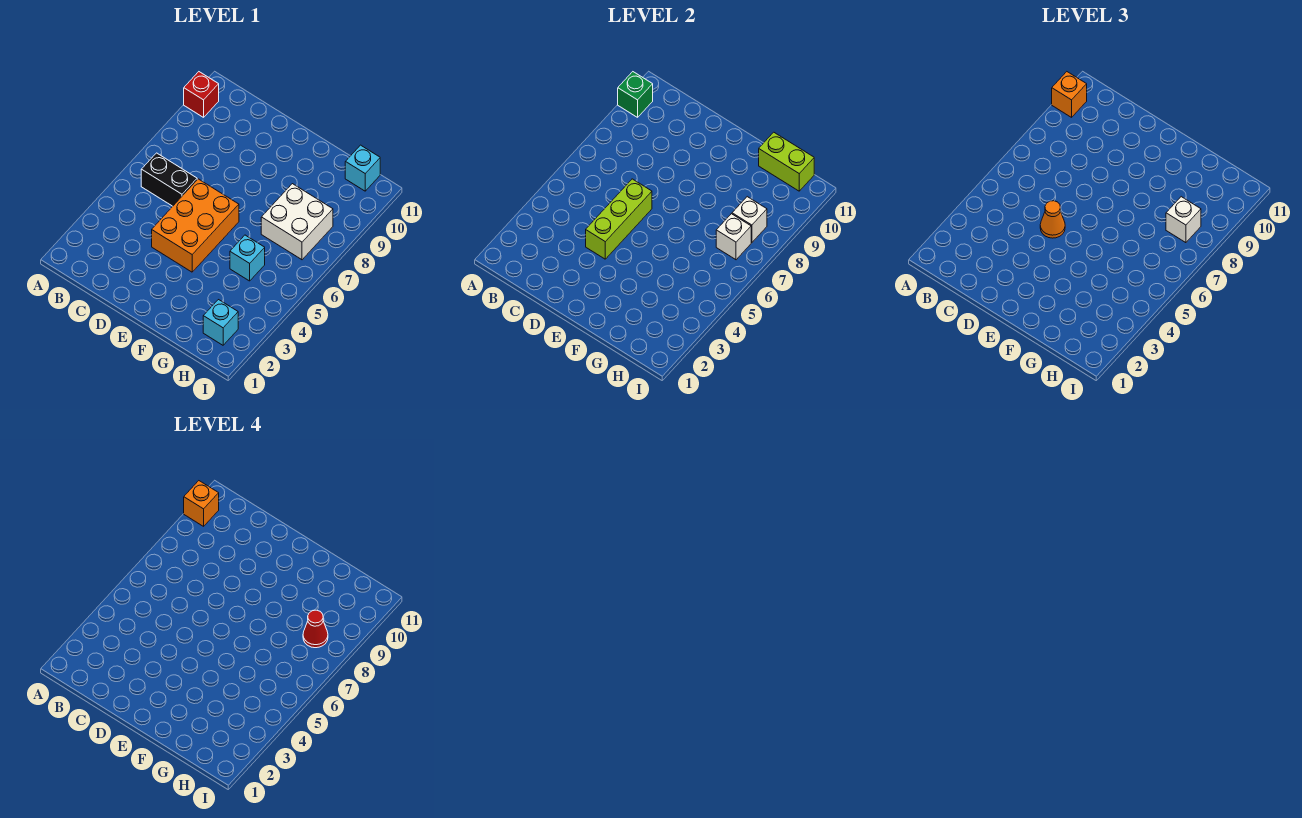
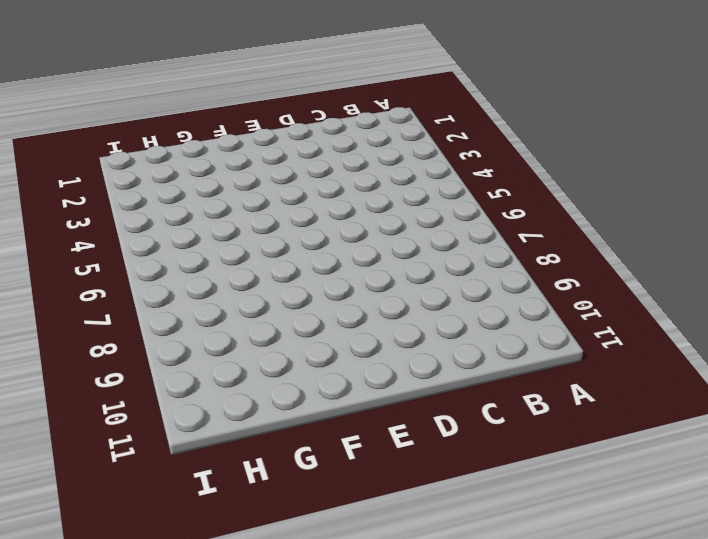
none -> red 1x1 brick [184,72,219,117]
none -> black 1x2 brick [141,153,197,206]
none -> orange 2x3 brick [152,179,239,272]

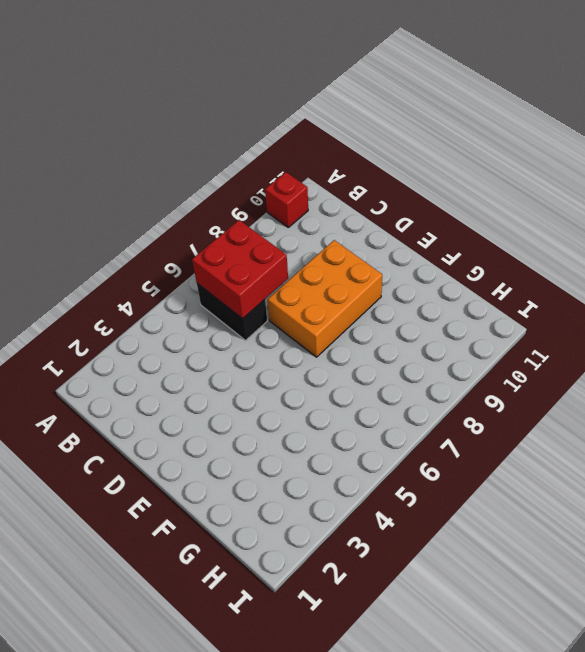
red 2x2 brick [192,220,288,319] -> none
orange 2x3 brick [267,240,382,357] -> orange 2x3 brick moved to [152,179,239,272]
none -> cyan 1x1 brick [230,235,265,281]
none -> white 2x2 brick [261,184,333,260]
none -> cyan 1x1 brick [203,300,238,345]

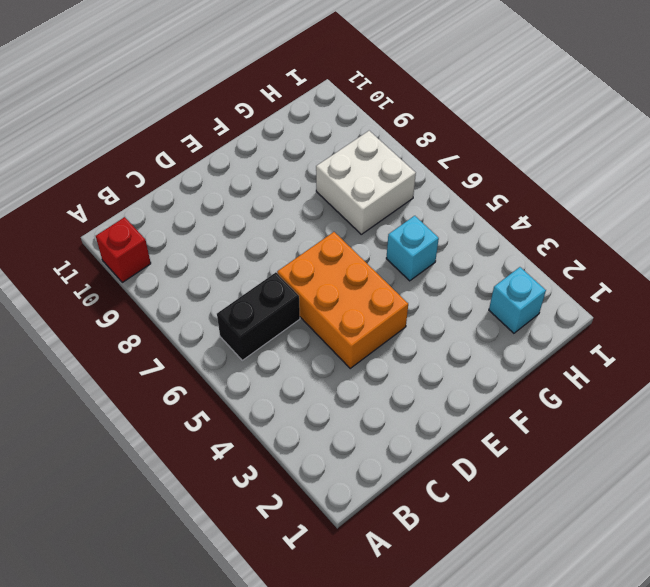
none -> cyan 1x1 brick [345,145,380,191]
none -> green 1x1 brick [618,72,653,117]
none -> lime 1x3 brick [586,179,652,259]

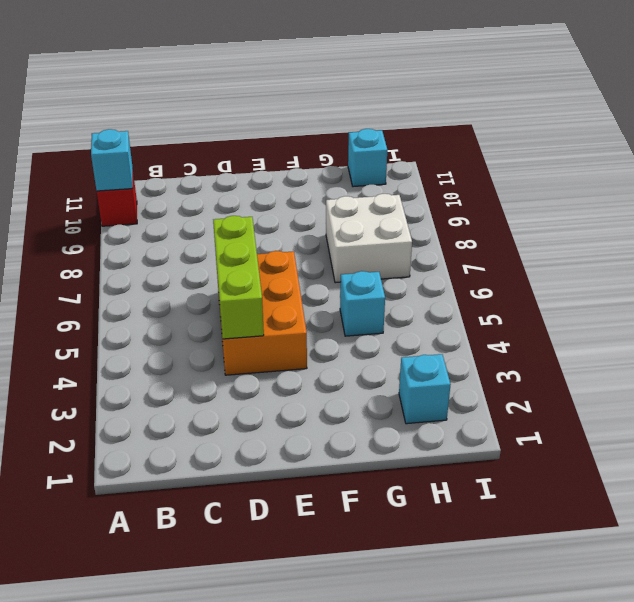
cyan 1x1 brick [91,129,133,191] -> green 1x1 brick [618,72,653,117]
none -> black 1x2 brick [141,153,197,206]
none -> lime 1x2 brick [759,132,814,191]
none -> white 1x1 brick [716,214,751,260]

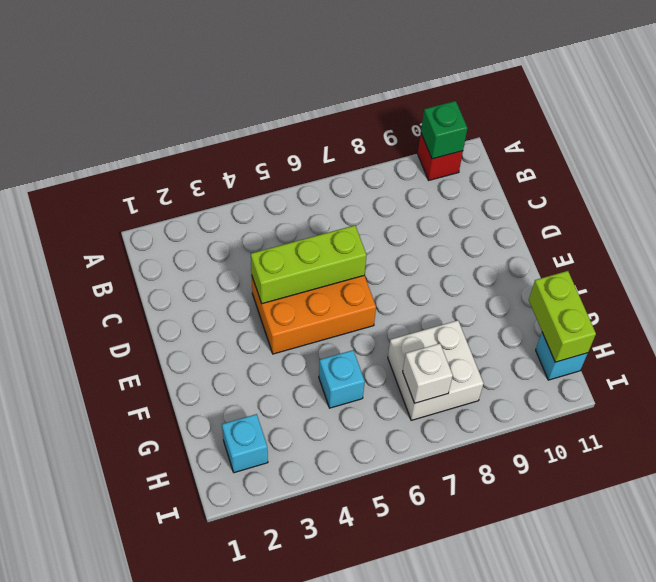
none -> black 1x2 brick [141,153,197,206]
none -> white 1x1 brick [732,197,767,243]
none -> orange 1x1 brick [1052,72,1087,117]

